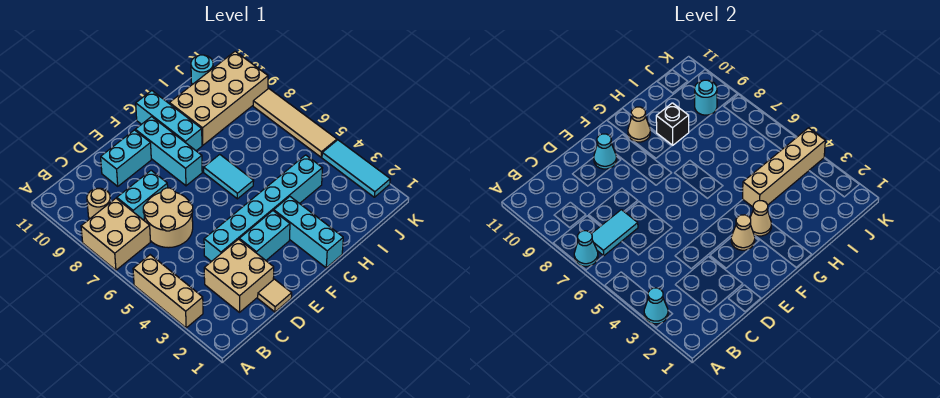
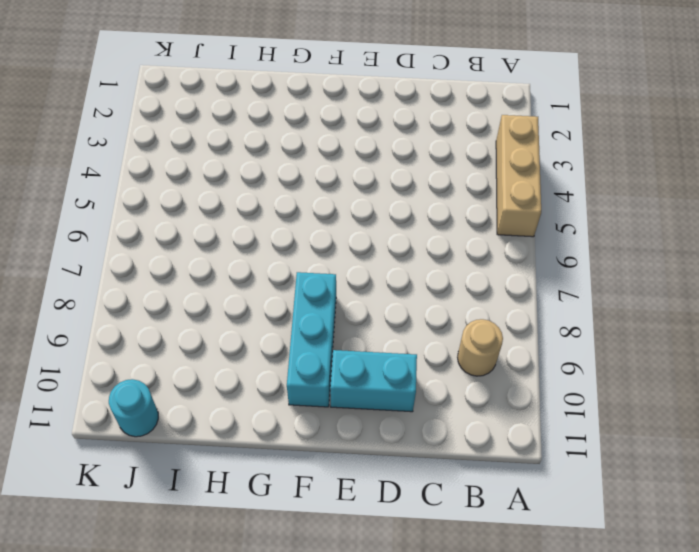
none -> tan 2x2 brick [81,198,150,270]
none -> tan 2x2 brick [204,239,274,312]
none -> tan 2x2 round brick [143,188,193,248]

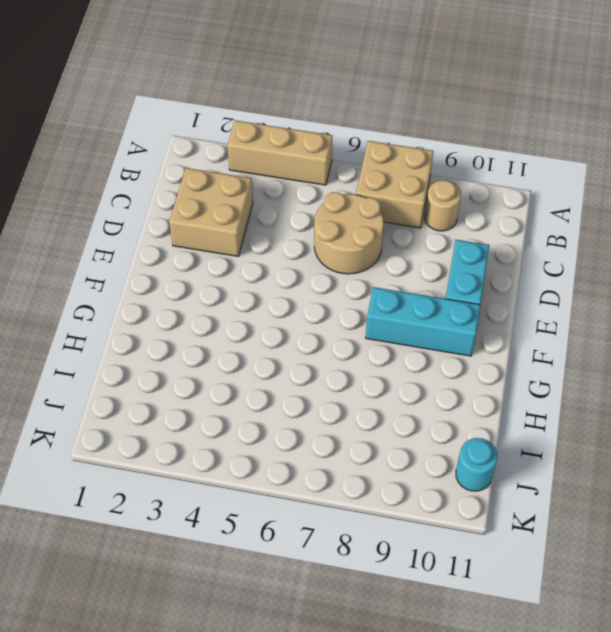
none -> cyan 1x2 brick [117,170,168,220]
none -> tan 1x1 tile [258,279,292,312]
none -> cyan 1x6 brick [204,155,322,262]

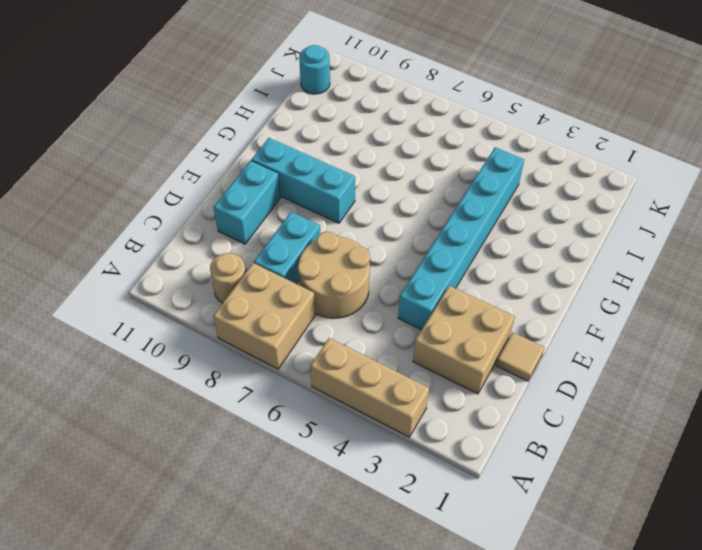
none -> cyan 1x2 brick [239,211,290,260]
none -> cyan 1x3 brick [274,197,343,268]
none -> cyan 1x2 tile [204,154,254,199]

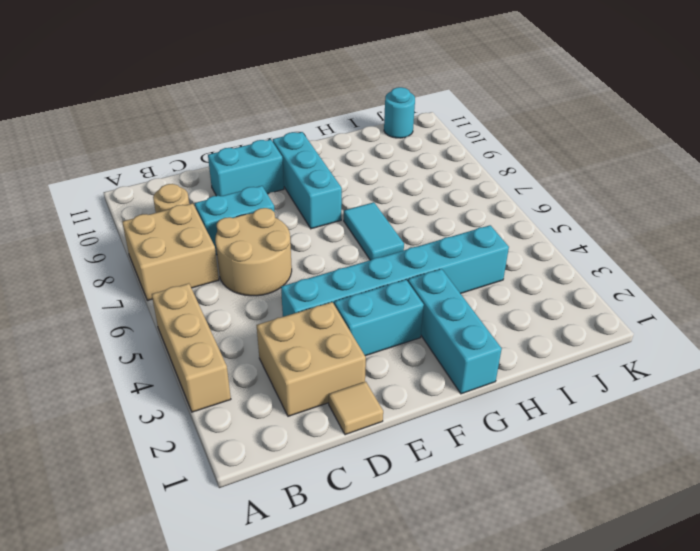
none -> cyan 1x3 brick [136,91,202,151]
none -> tan 2x4 brick [169,51,268,145]
none -> cyan 1x3 tile [322,140,390,197]

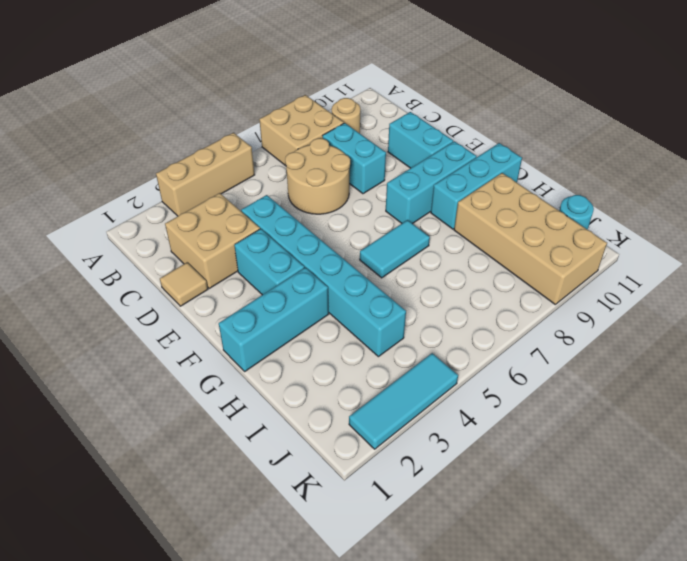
none -> tan 1x4 tile [253,89,337,157]
none -> cyan 1x1 cone [644,288,668,324]
none -> cyan 1x1 cone [574,231,598,266]

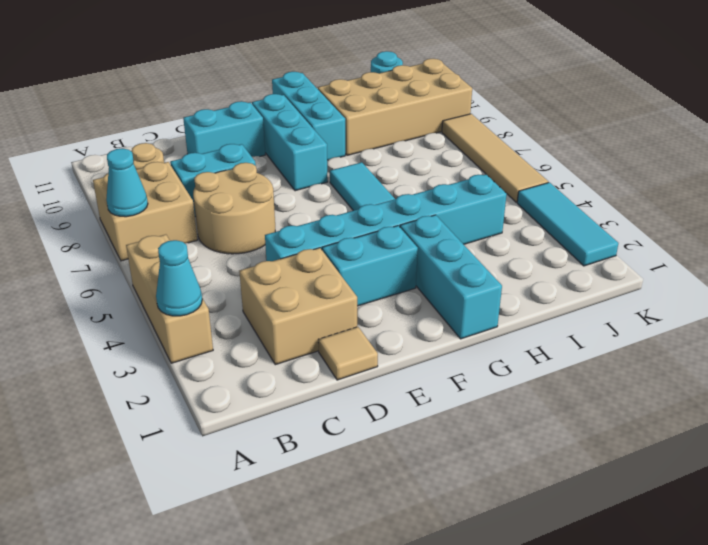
none -> cyan 1x2 tile [592,210,638,256]
none -> cyan 1x1 cone [594,134,617,169]
none -> tan 1x1 cone [731,215,755,250]

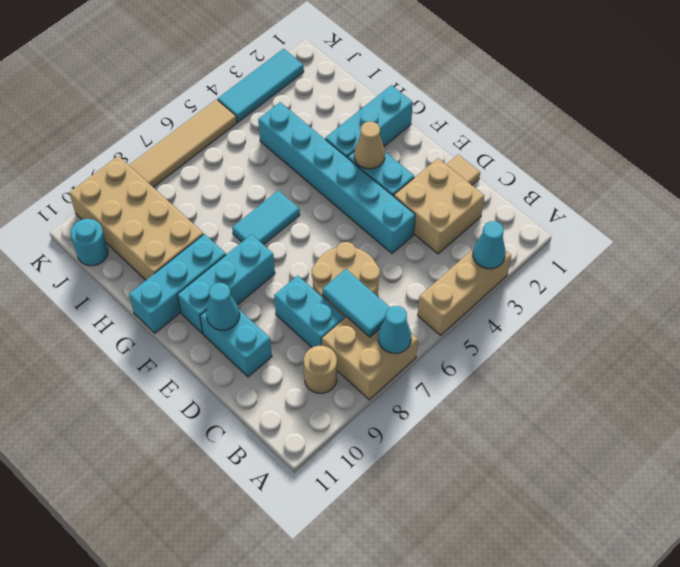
none -> tan 1x1 cone [750,201,771,236]
none -> tan 1x1 cone [628,107,650,142]
none -> tan 1x4 brick [743,128,825,207]

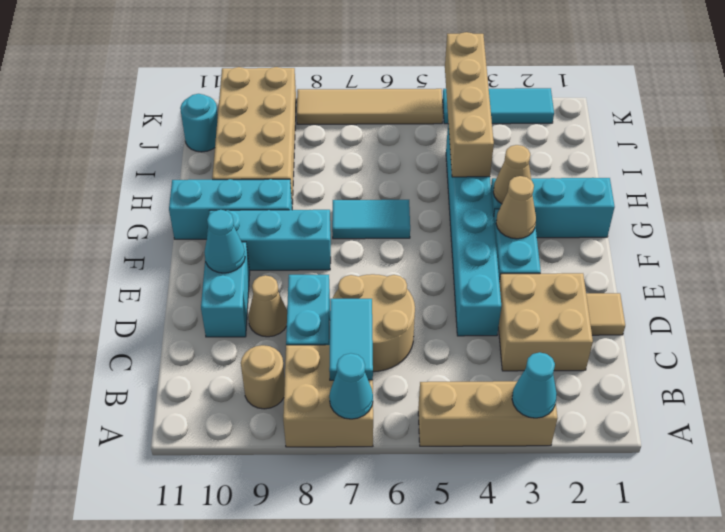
tan 1x1 cone [248,275,287,337] -> tan 1x1 cone moved to [628,107,650,142]
none -> black 1x1 brick [656,103,689,145]
none -> cyan 1x1 round brick [695,80,717,115]

